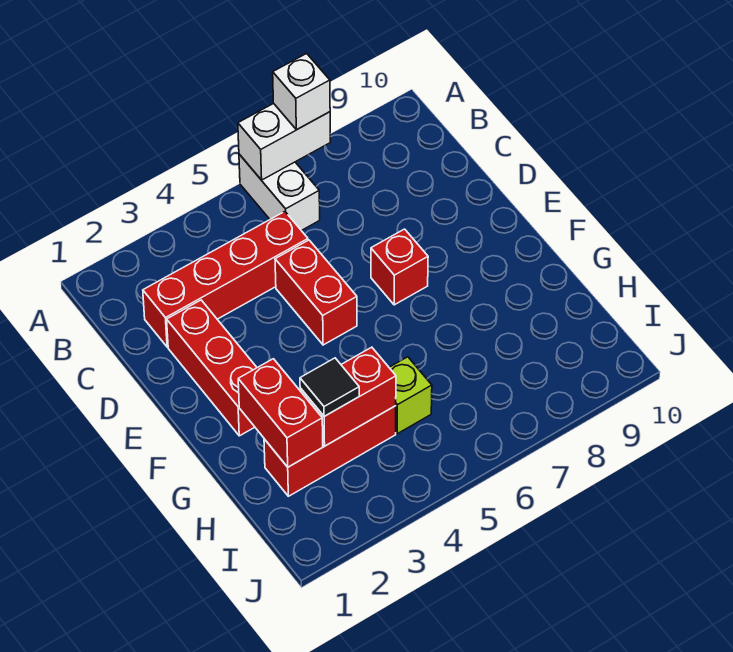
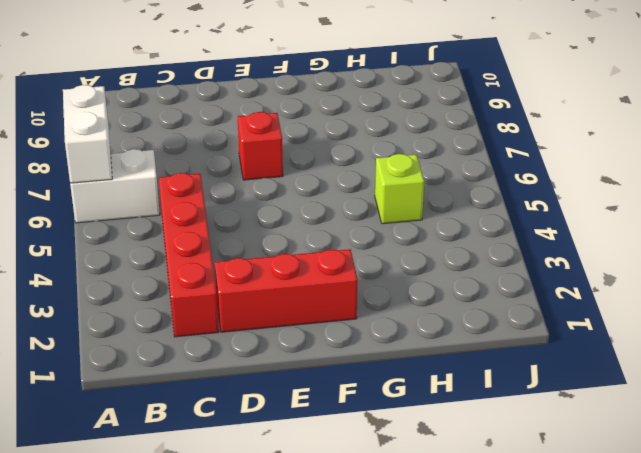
none -> red 1x2 brick [275,240,357,345]
none -> red 1x3 brick [264,406,396,496]
none -> red 1x2 brick [238,359,323,467]

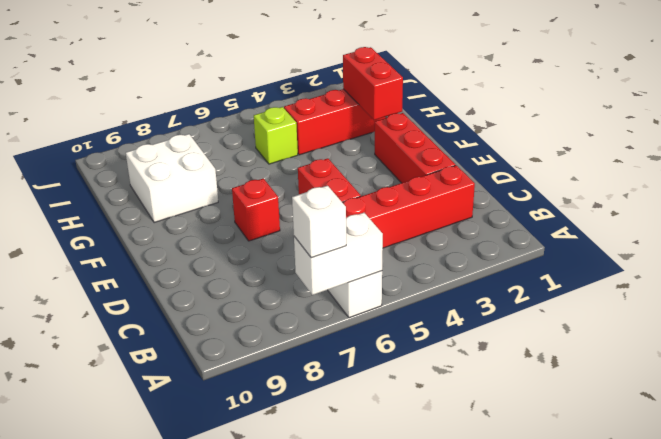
white 2x2 brick [126,134,218,223] -> none
none -> red 1x2 brick [300,347,396,446]
none -> black 1x1 tile [300,358,359,416]

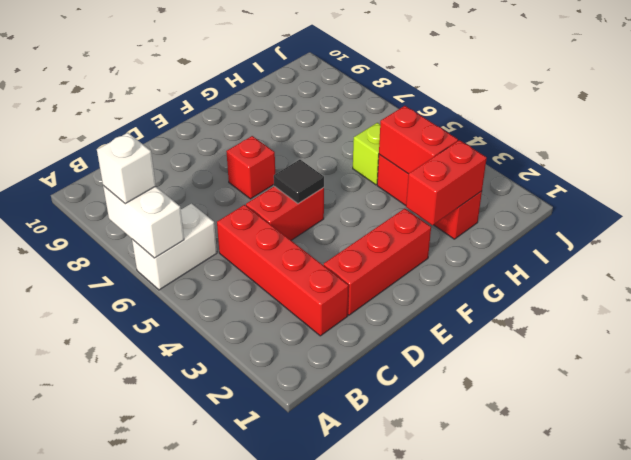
black 1x1 tile [274,160,324,204] -> black 1x1 tile moved to [300,358,359,416]

